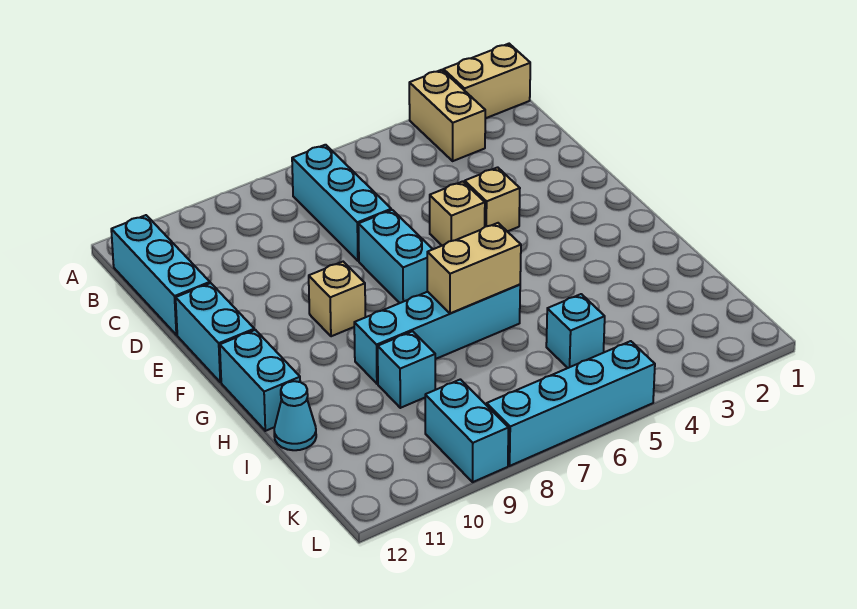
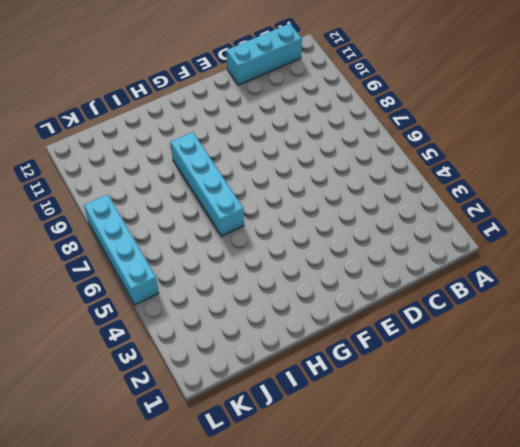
none -> tan 1x2 brick [443,44,530,118]
none -> tan 1x2 brick [409,70,486,161]
none -> cyan 1x3 brick [292,145,391,261]

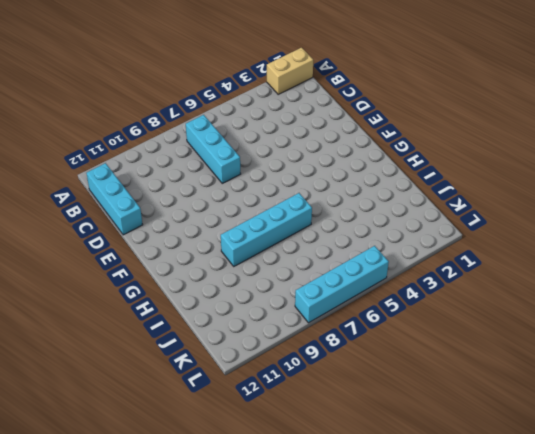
none -> tan 1x2 brick [409,70,486,161]
none -> tan 1x1 brick [465,167,520,231]
none -> tan 1x1 brick [430,181,485,246]

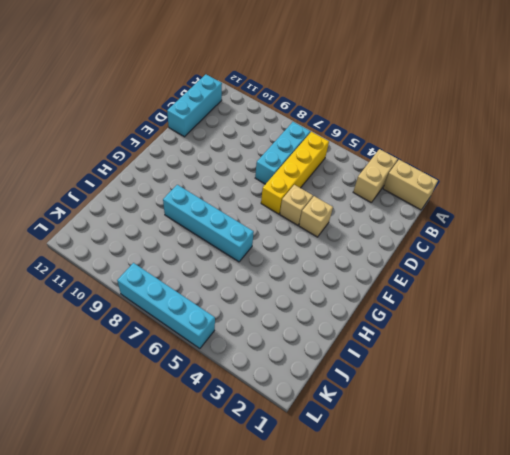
yellow 1x4 brick [261,132,329,214] -> none
none -> cyan 1x2 brick [358,210,433,303]
none -> cyan 1x2 brick [176,283,254,382]
none -> tan 1x1 brick [309,262,365,336]

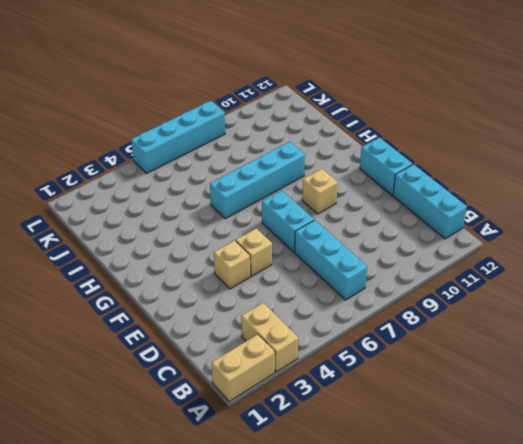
none -> cyan 1x2 brick [220,330,300,431]
none -> cyan 1x1 brick [378,331,435,408]
none -> cyan 1x1 cone [274,381,316,450]

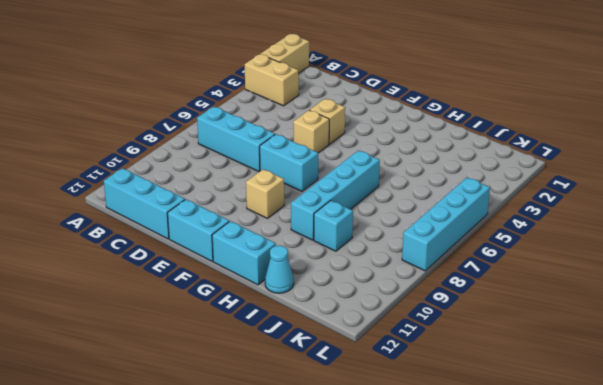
none -> cyan 1x1 brick [546,294,605,368]
none -> cyan 1x2 brick [425,379,508,482]
none -> tan 1x2 brick [427,223,521,313]

